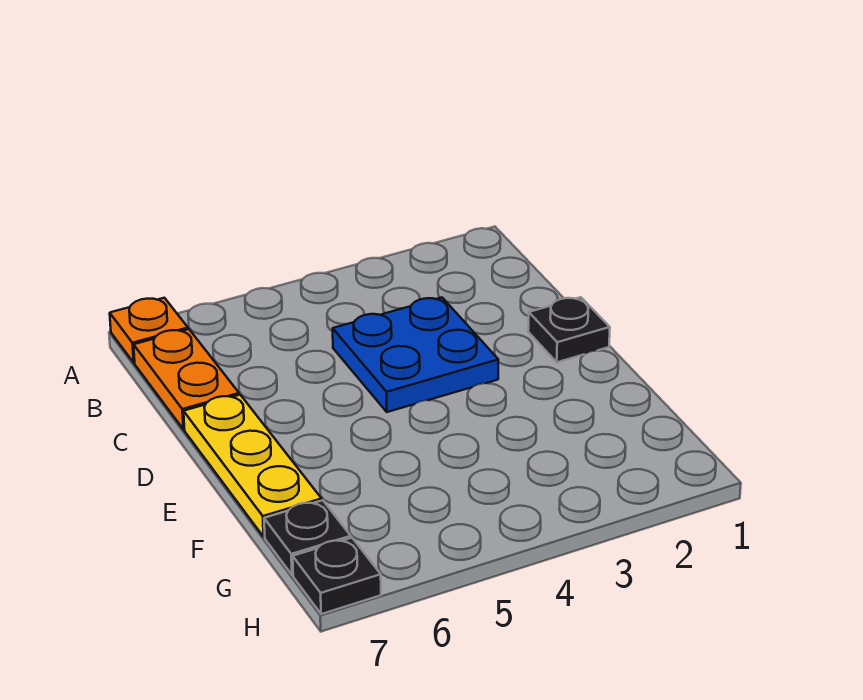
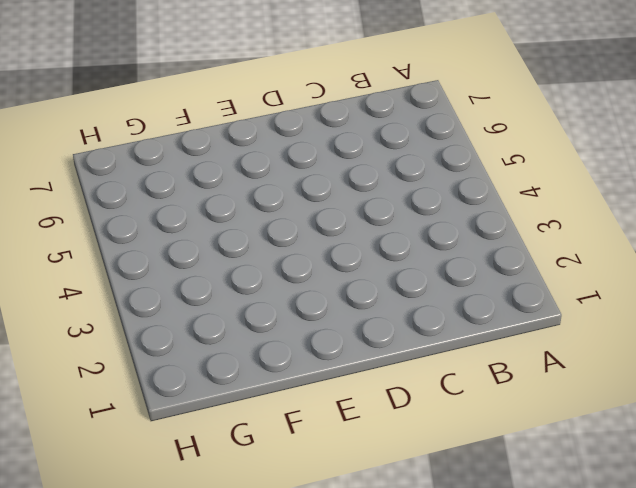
none -> orange 1x1 plate [110,298,188,363]
none -> orange 1x2 plate [134,329,239,429]

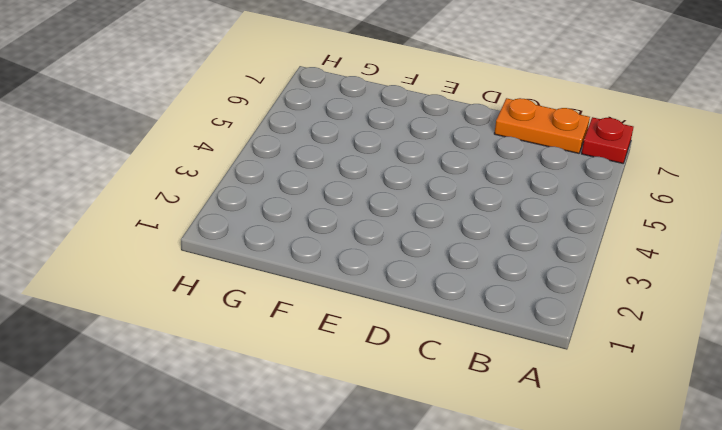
red 1x1 plate [581,117,633,163] -> orange 1x1 plate [110,298,188,363]
none -> blue 2x2 plate [333,298,498,412]
none -> black 1x1 plate [528,297,610,362]

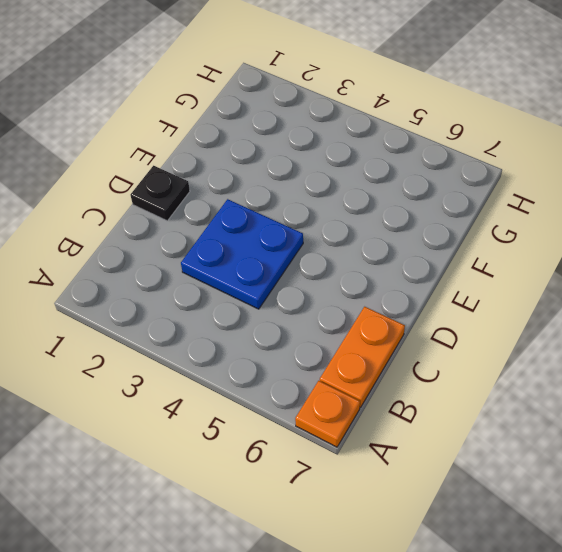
none -> yellow 1x3 plate [184,395,322,537]
none -> black 1x1 plate [264,500,351,575]

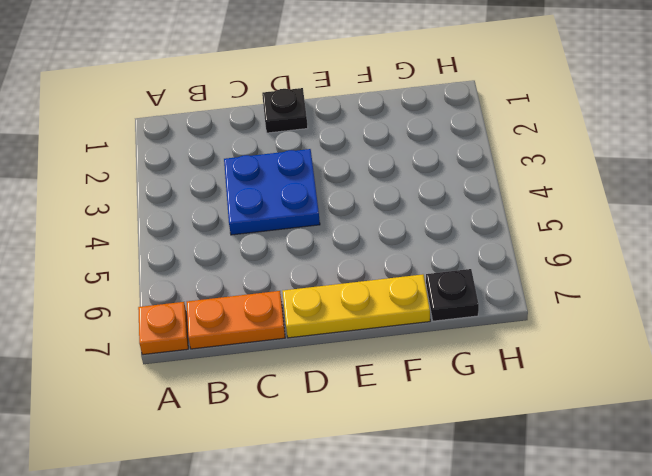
none -> black 1x1 plate [293,538,381,614]

